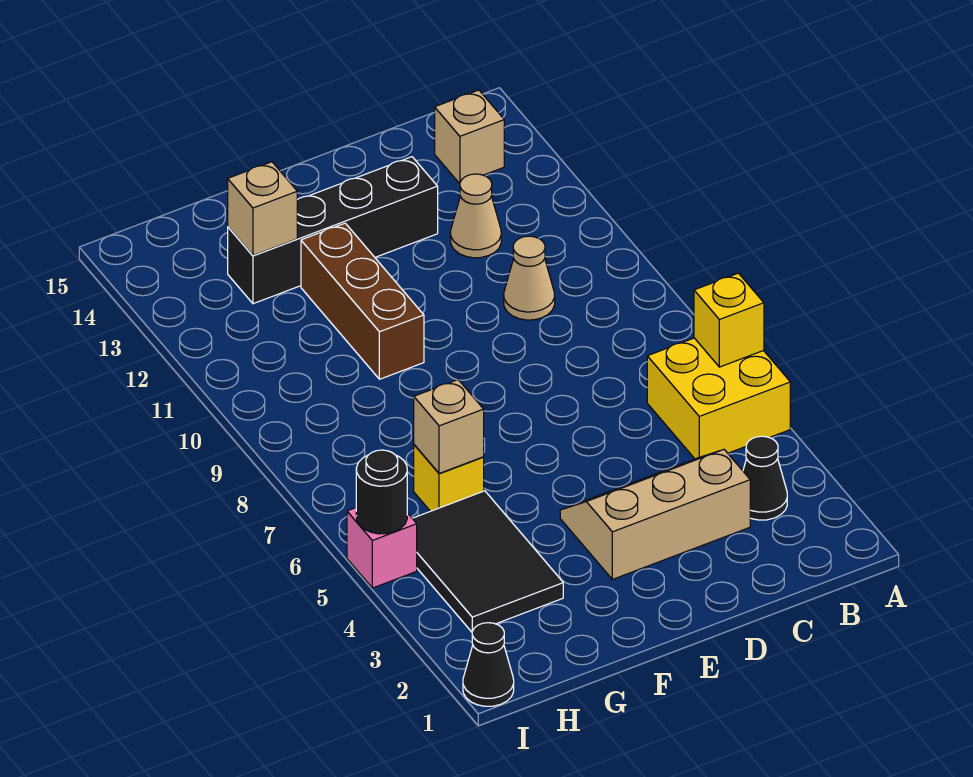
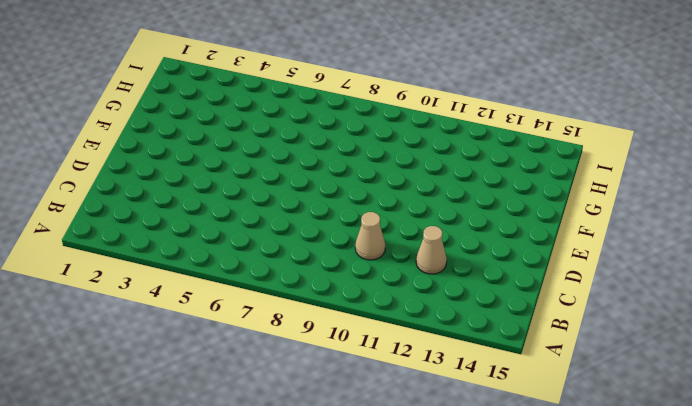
none -> yellow 2x2 brick [647,338,790,459]
none -> black 1x1 cone [743,436,787,520]
none -> tan 1x1 brick [434,90,504,184]

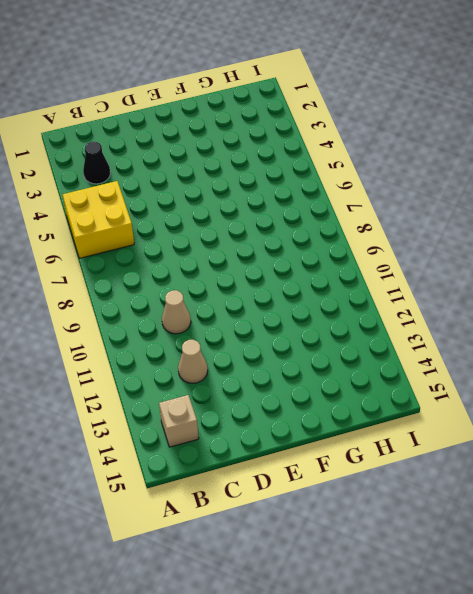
none -> tan 2x3 slope [560,450,750,579]
none -> black 1x4 brick [228,157,438,304]
none -> brown 1x3 brick [301,223,424,379]

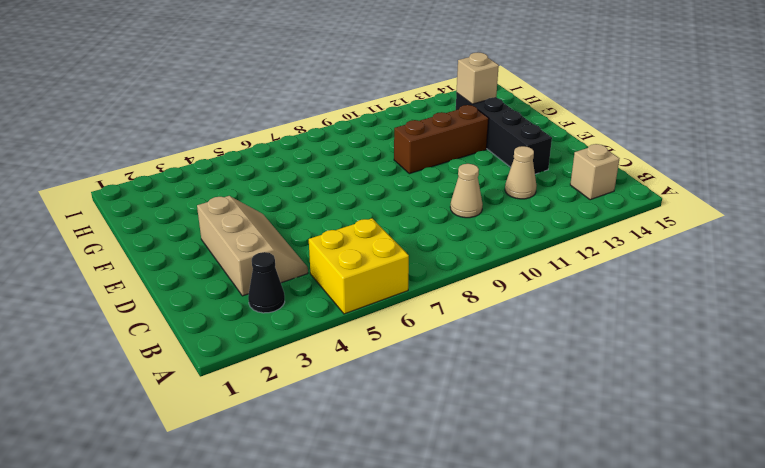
none -> black 2x3 tile [412,491,563,632]
none -> yellow 1x1 brick [414,445,484,511]
none -> black 1x1 cone [463,623,514,706]

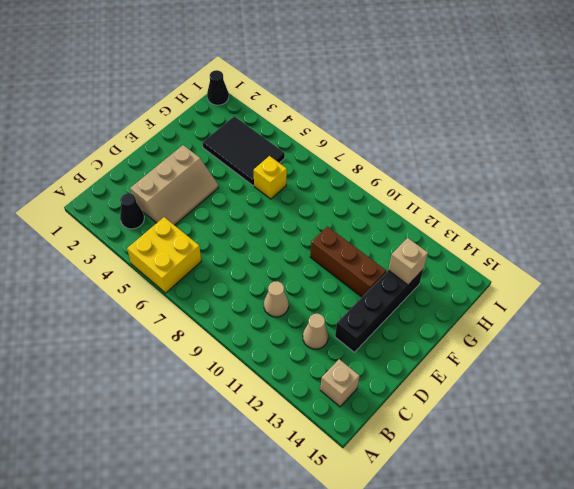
none -> pink 1x1 brick [347,508,417,588]
none -> yellow 1x1 brick [694,273,764,367]
none -> tan 1x1 brick [414,380,484,473]

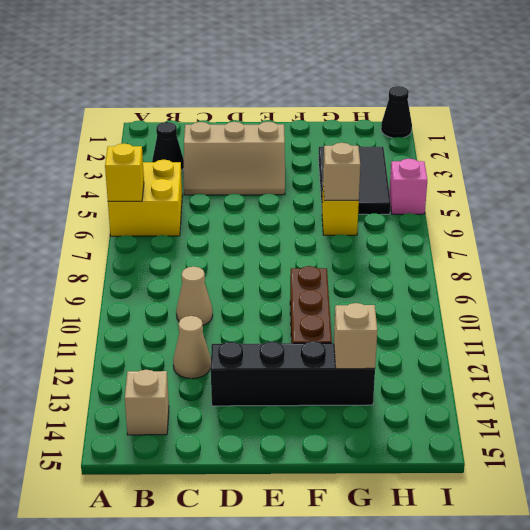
none -> black 1x1 round brick [356,450,407,534]

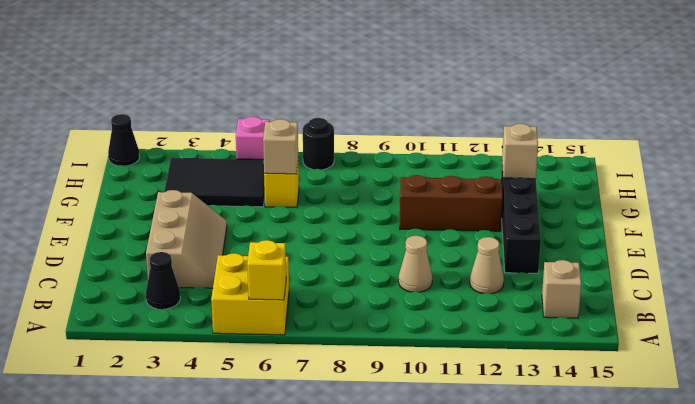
black 1x1 round brick [303,118,334,170] -> black 1x1 round brick moved to [356,450,407,534]

